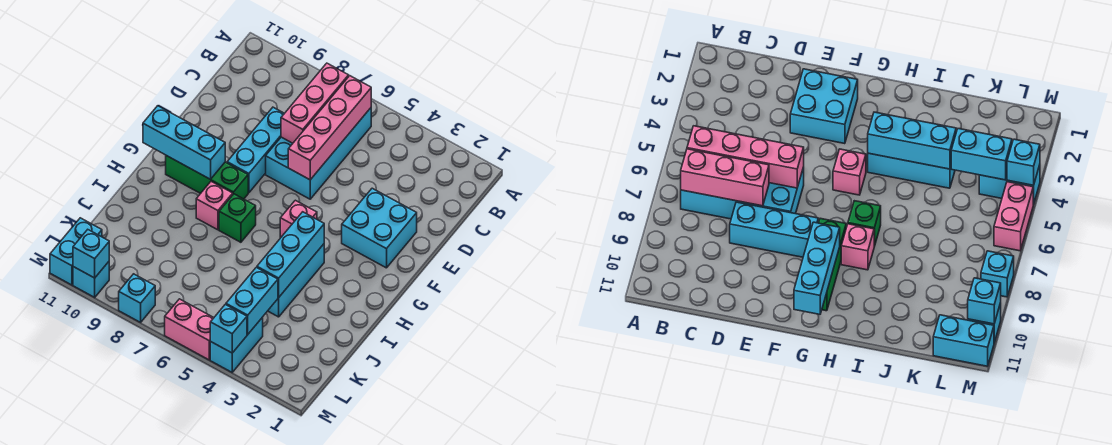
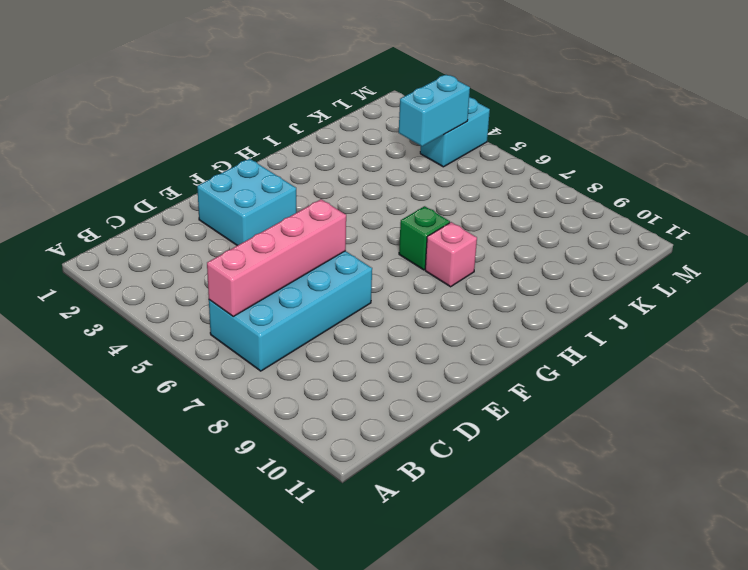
none -> cyan 1x3 brick [227,107,284,193]
none -> pink 1x1 brick [280,200,317,237]
none -> green 1x3 brick [166,156,248,199]

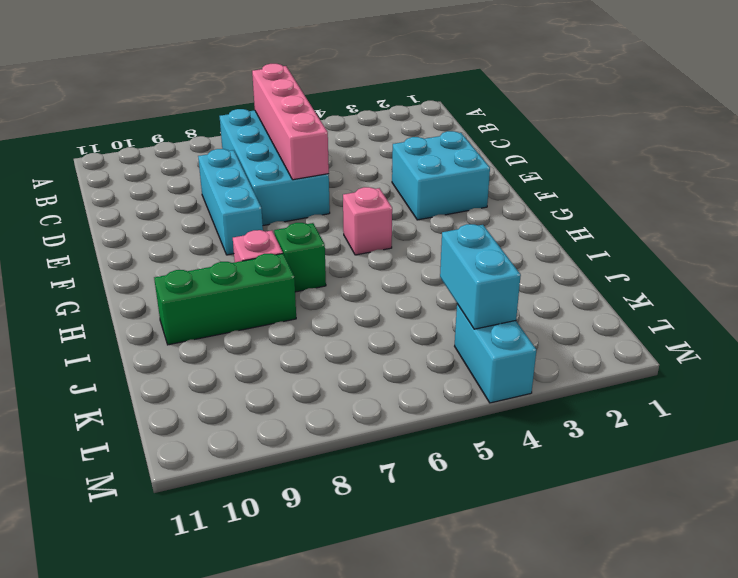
green 1x3 brick [154,253,296,345] -> green 1x3 brick moved to [166,156,248,199]
none -> cyan 1x3 brick [268,244,324,317]
none -> cyan 1x2 brick [50,218,102,285]
none -> pink 1x2 brick [165,299,214,360]

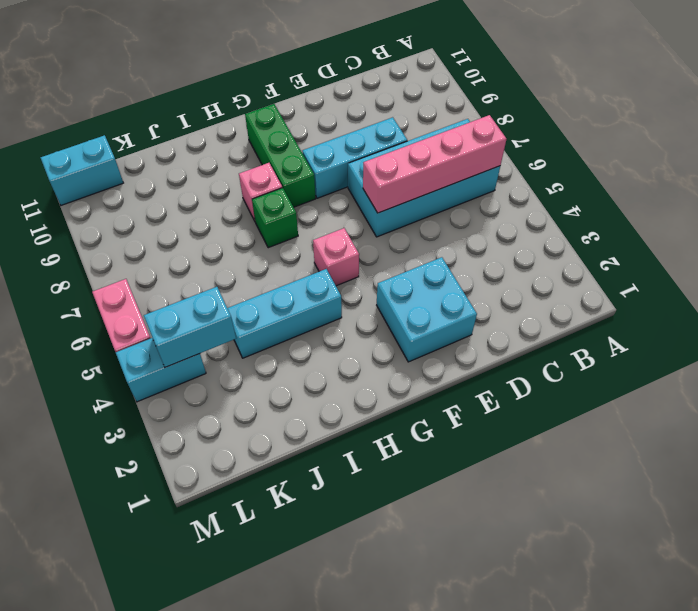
none -> cyan 1x1 brick [119,274,155,322]
none -> cyan 1x1 brick [73,262,109,297]
none -> pink 1x3 brick [281,63,349,143]

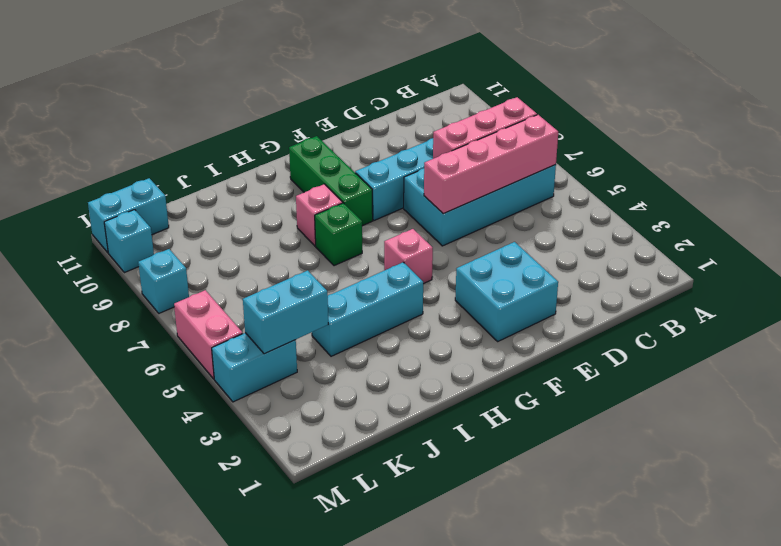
none -> cyan 1x3 brick [143,106,225,179]
none -> cyan 1x3 brick [257,212,324,297]
none -> cyan 1x1 brick [210,304,247,353]

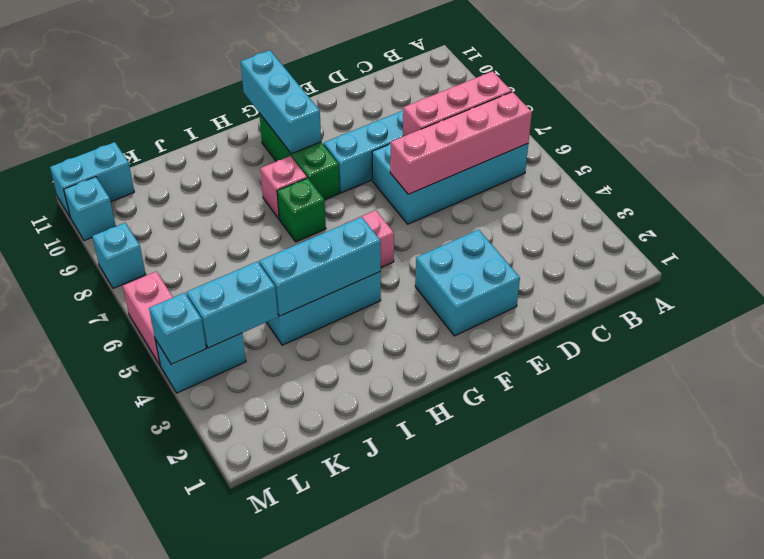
none -> cyan 1x1 brick [73,230,109,278]

